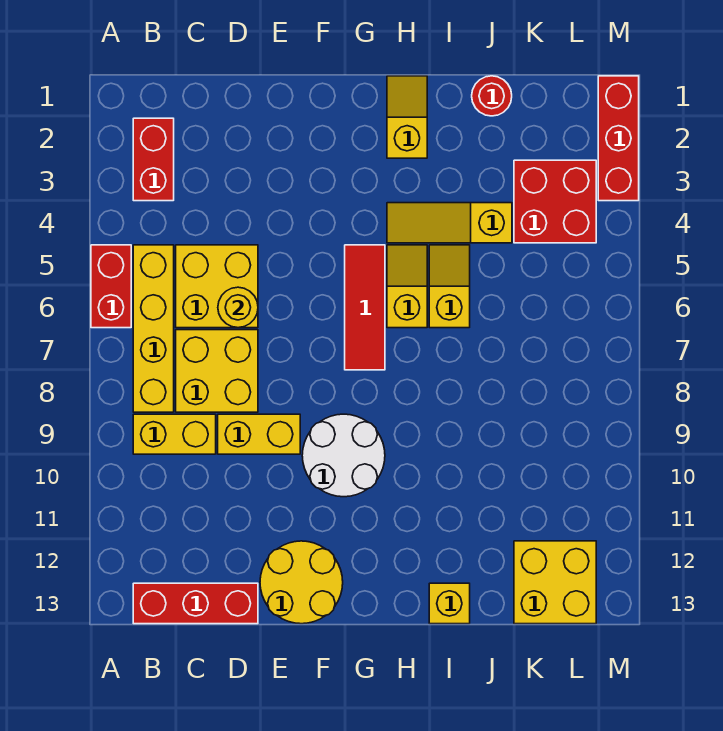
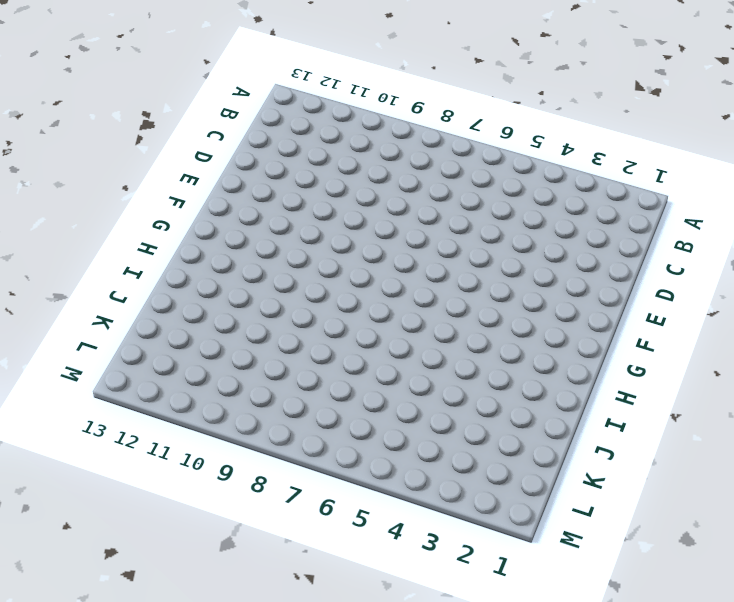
none -> red 1x2 brick [91,245,131,328]
none -> red 1x2 brick [133,118,174,201]
none -> yellow 1x4 brick [133,245,174,412]

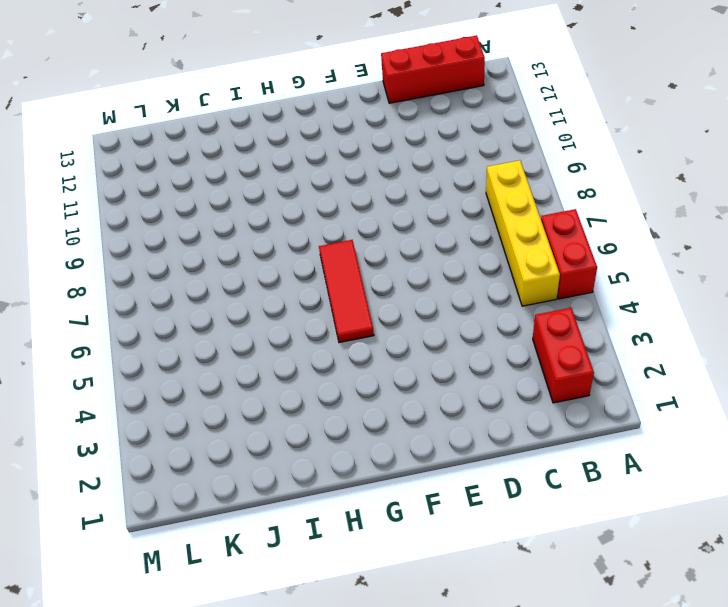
none -> yellow 1x2 brick [133,414,216,454]
none -> yellow 2x2 brick [176,245,258,328]
none -> yellow 2x2 brick [176,330,258,412]

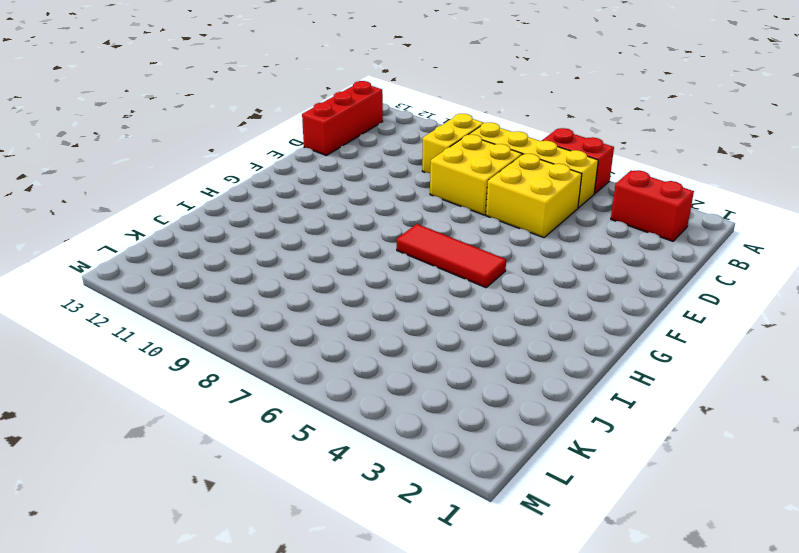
none -> yellow 1x2 brick [218,414,300,454]
none -> yellow 2x2 round brick [260,541,343,624]
none -> white 2x2 round brick [302,414,385,497]

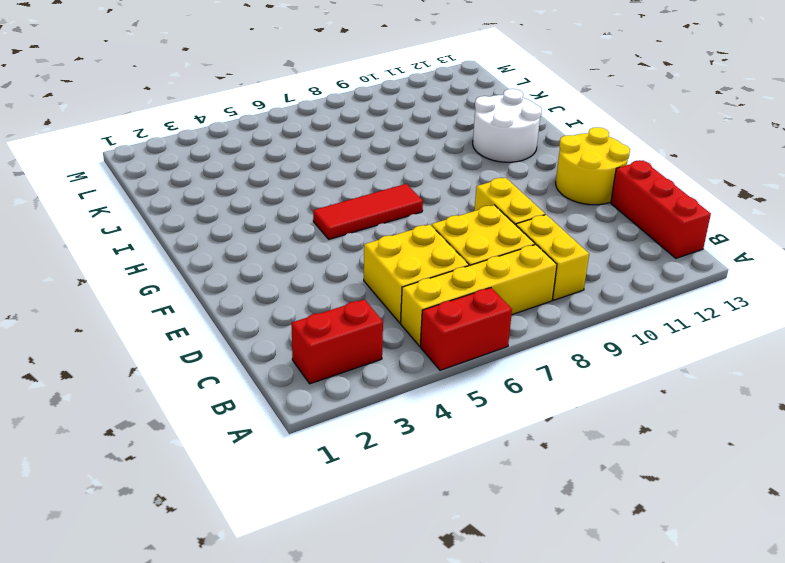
white 2x2 round brick [473,89,542,162] -> white 2x2 round brick moved to [302,414,385,497]
none -> yellow 1x2 slope [387,76,427,158]
none -> yellow 1x3 slope [387,203,512,243]
none -> yellow 1x2 slope [387,245,427,328]

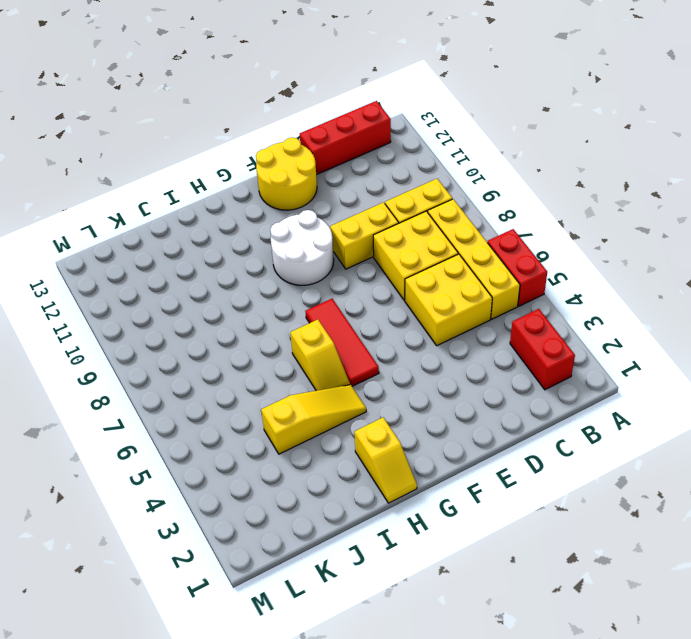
none -> yellow 1x2 slope [429,245,470,328]
none -> yellow 1x1 brick [429,583,470,624]
none -> red 1x1 round brick [472,76,512,116]

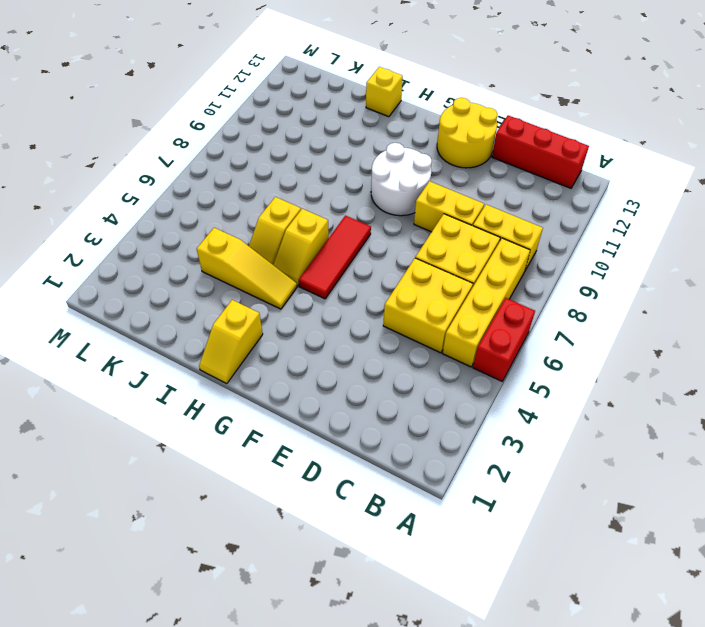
none -> red 1x2 brick [133,118,174,201]
none -> red 1x1 round brick [472,76,512,116]
none -> red 2x2 brick [514,160,596,243]

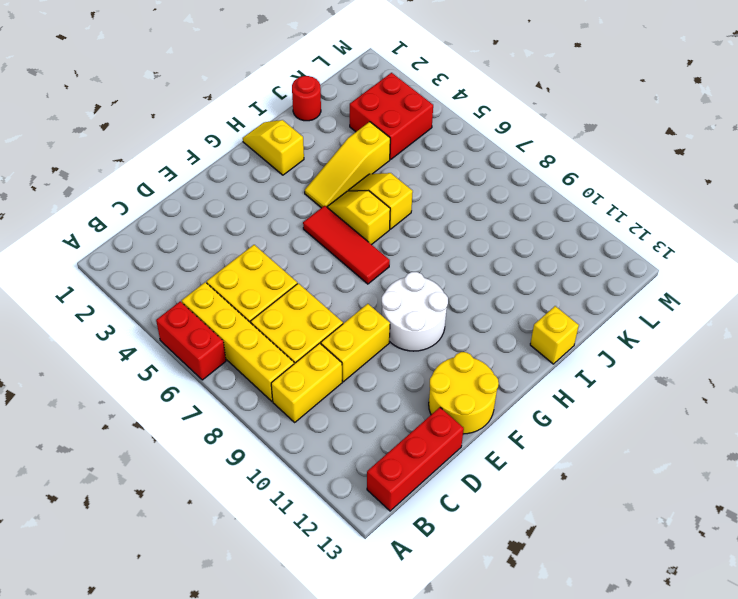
none -> red 1x2 brick [133,118,174,201]
none -> yellow 2x2 brick [514,541,596,624]
none -> red 1x3 brick [598,76,639,201]

